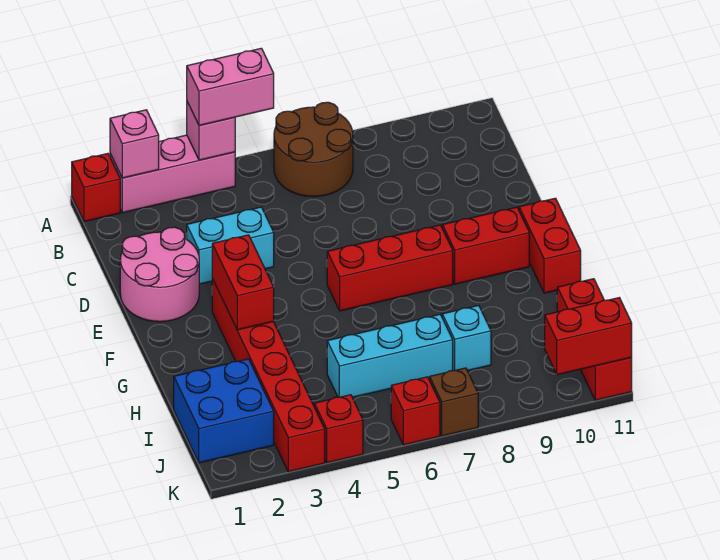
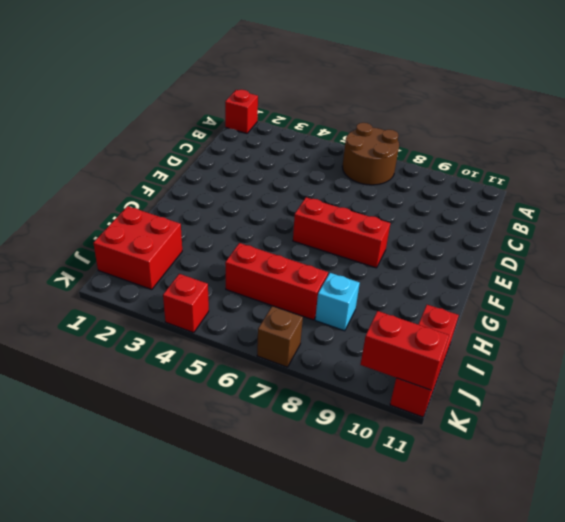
red 2x2 brick [93,206,182,290] -> blue 2x2 brick [174,359,274,463]
red 1x3 brick [225,243,328,320] -> cyan 1x3 brick [327,314,453,397]
none -> pink 1x3 brick [110,135,235,213]
none -> pink 2x2 round brick [120,227,199,322]
none -> cyan 1x2 brick [187,207,274,284]

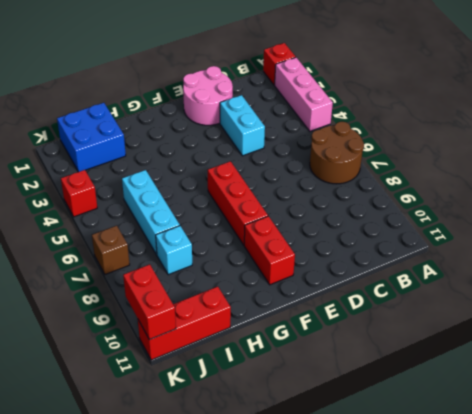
none -> red 1x6 brick [212,279,325,472]
none -> red 1x2 brick [519,198,581,293]
none -> red 1x1 brick [391,377,440,445]

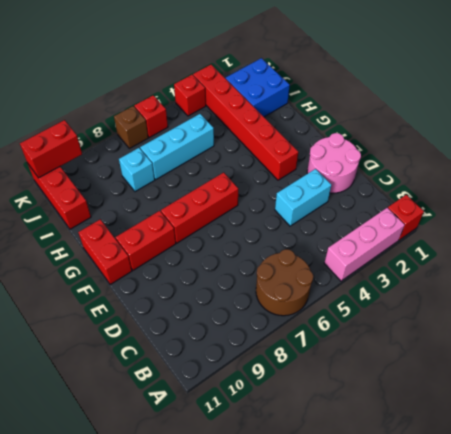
none -> pink 1x1 brick [110,110,159,178]
none -> pink 1x1 brick [187,102,235,160]
none -> red 1x2 brick [212,235,274,330]

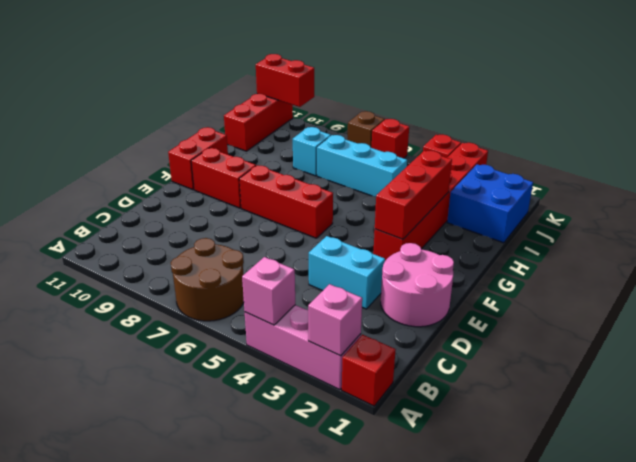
red 1x3 brick [375,151,452,239] -> red 1x2 brick [212,235,274,330]
none -> pink 1x2 brick [187,48,274,125]

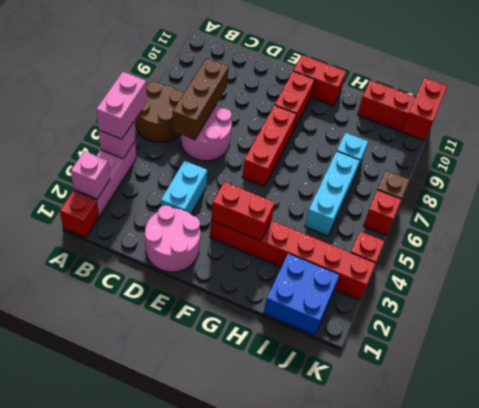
pink 2x2 round brick [181,105,232,161] -> none
brown 1x3 brick [172,58,229,140] -> none

